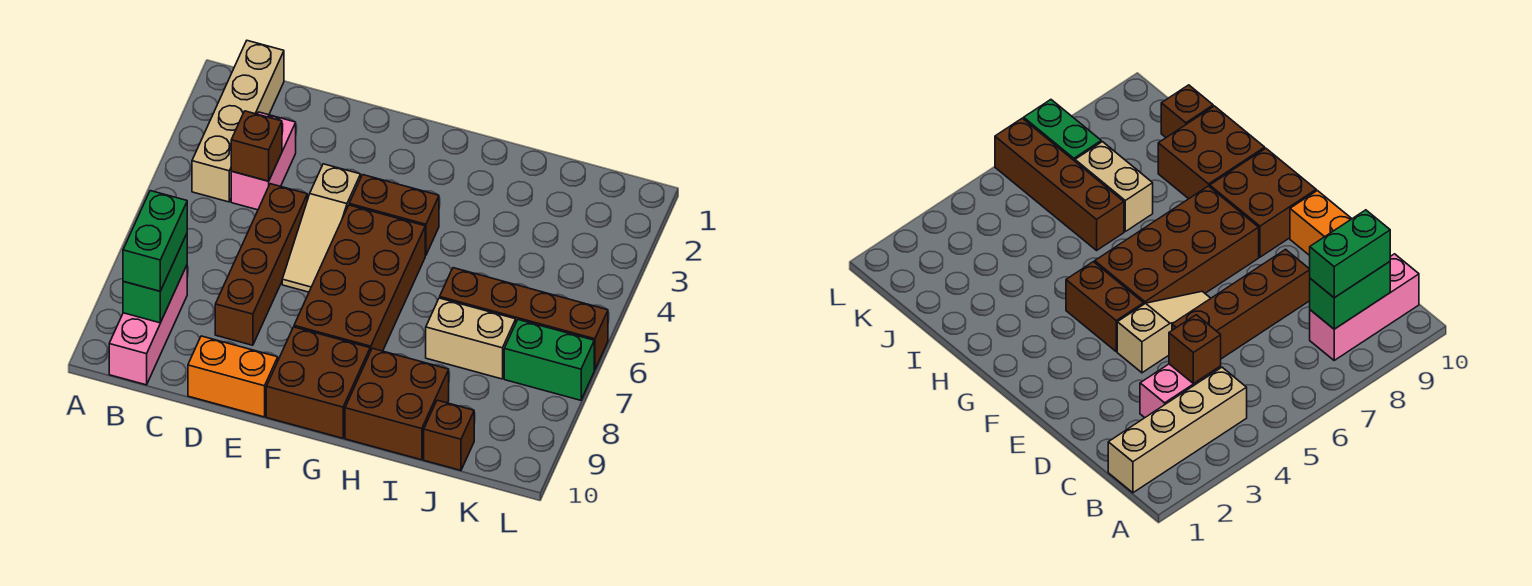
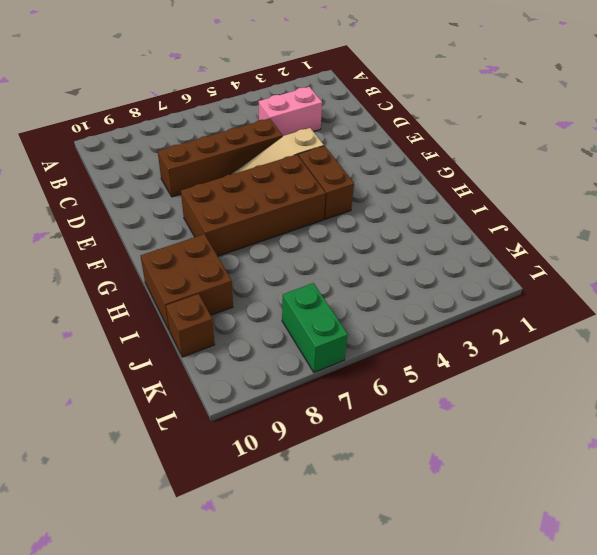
none -> tan 1x4 brick [192,41,284,202]
none -> pink 1x3 brick [109,265,187,385]
none -> orange 1x2 brick [188,336,278,417]

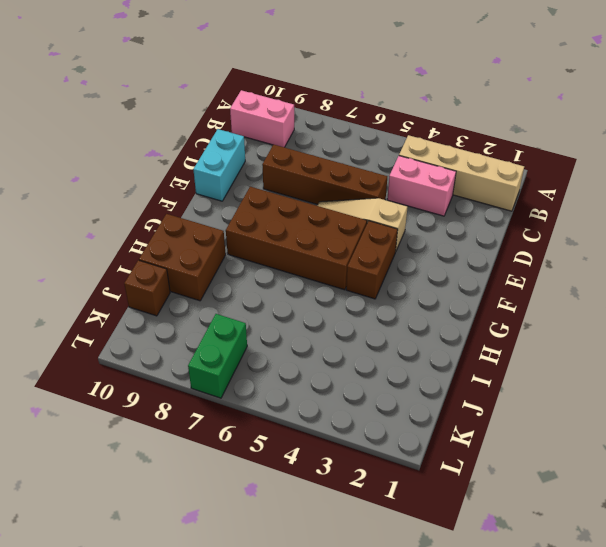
pink 1x2 brick [230,90,294,147] -> pink 1x3 brick [109,265,187,385]
cyan 1x2 brick [193,129,245,201] -> orange 1x2 brick [188,336,278,417]
none -> brown 2x2 brick [266,327,370,438]
none -> brown 1x4 brick [440,268,608,370]
none -> tan 1x2 brick [426,298,516,379]

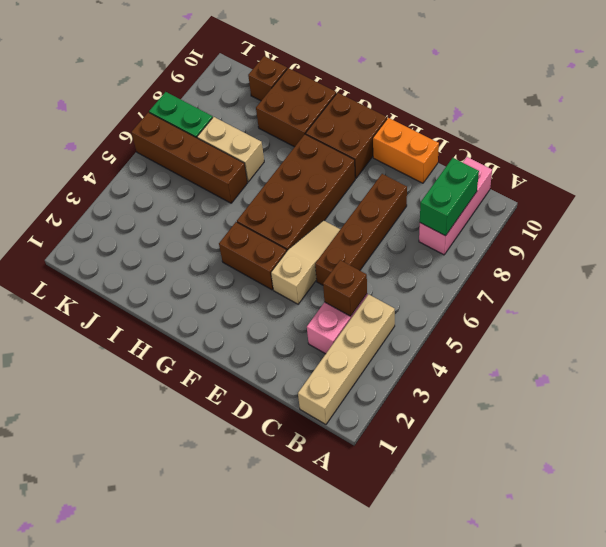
none -> green 1x2 brick [123,191,187,291]

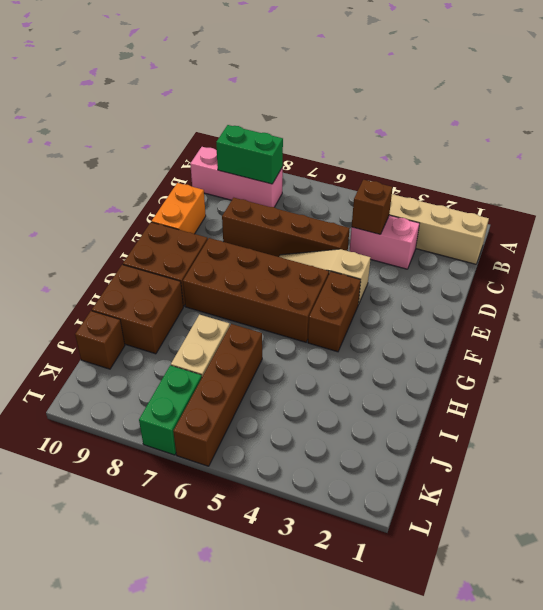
none -> green 1x2 brick [123,191,187,291]

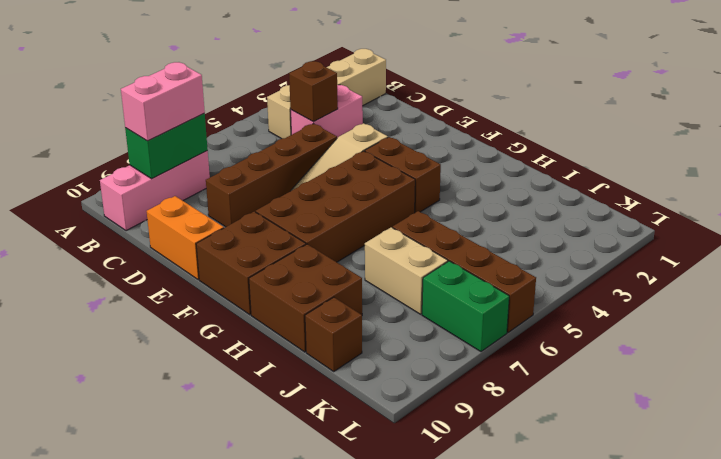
pink 1x2 brick [121,62,205,141] -> green 1x2 brick [123,191,187,291]

